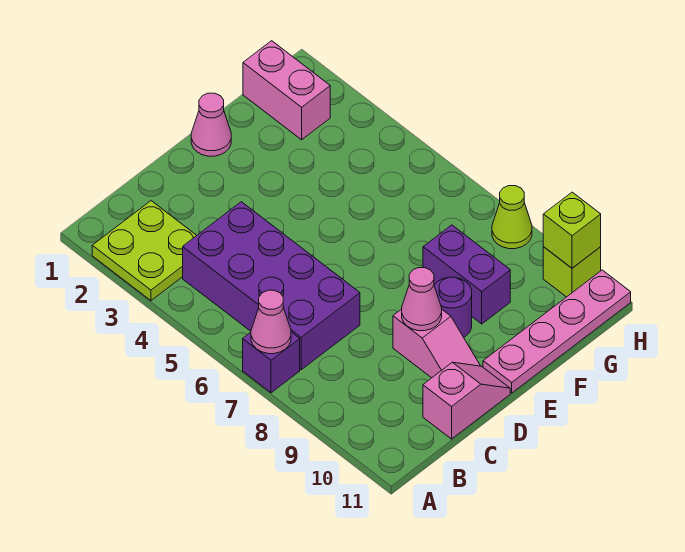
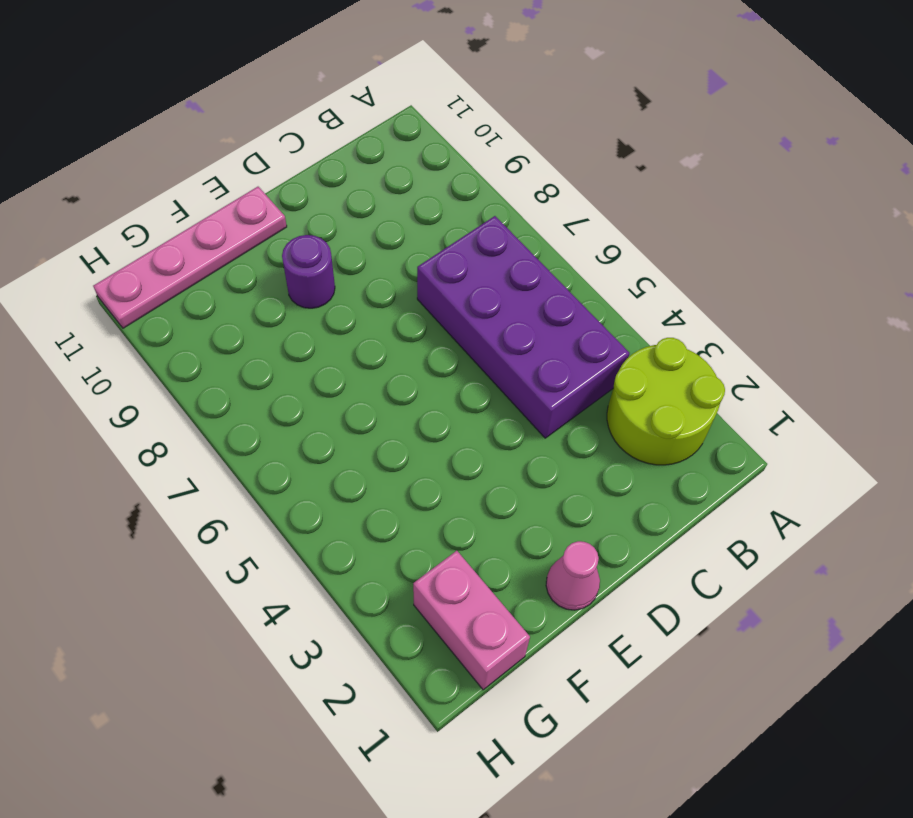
lime 2x2 round brick [607,338,725,465] -> lime 2x2 plate [92,201,197,301]
none -> purple 1x1 brick [243,332,300,393]
none -> pink 1x2 slope [423,362,510,439]
none -> pink 1x2 slope [393,309,480,378]

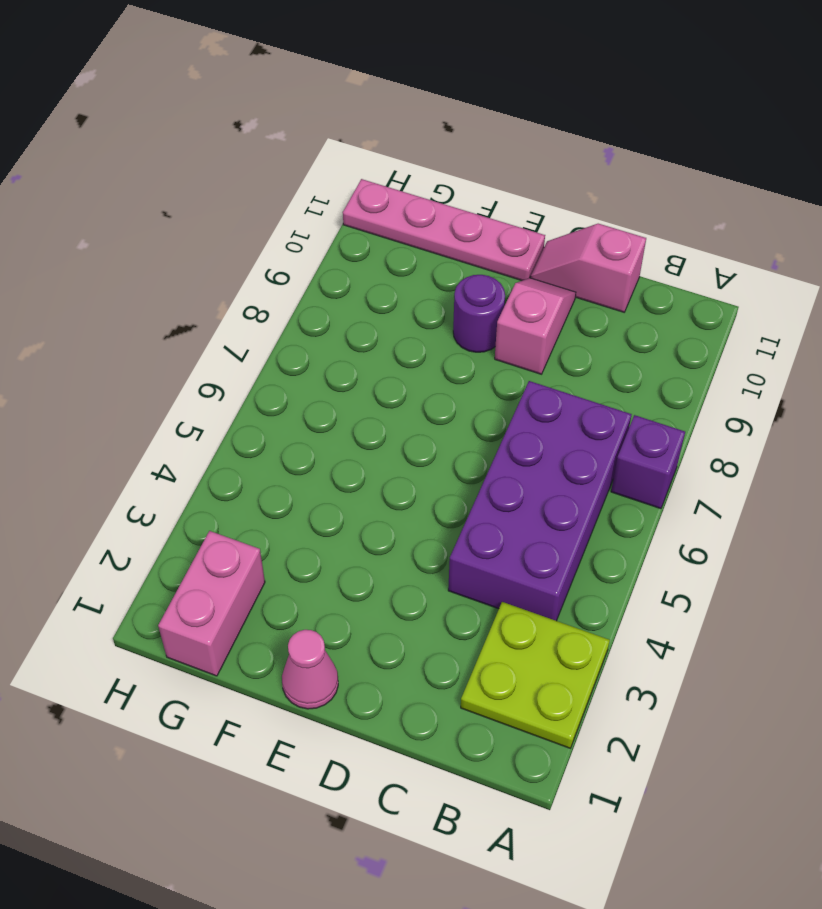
none -> purple 1x2 brick [423,225,510,324]
none -> lime 1x1 cone [492,186,532,249]
none -> lime 1x1 brick [543,247,601,297]

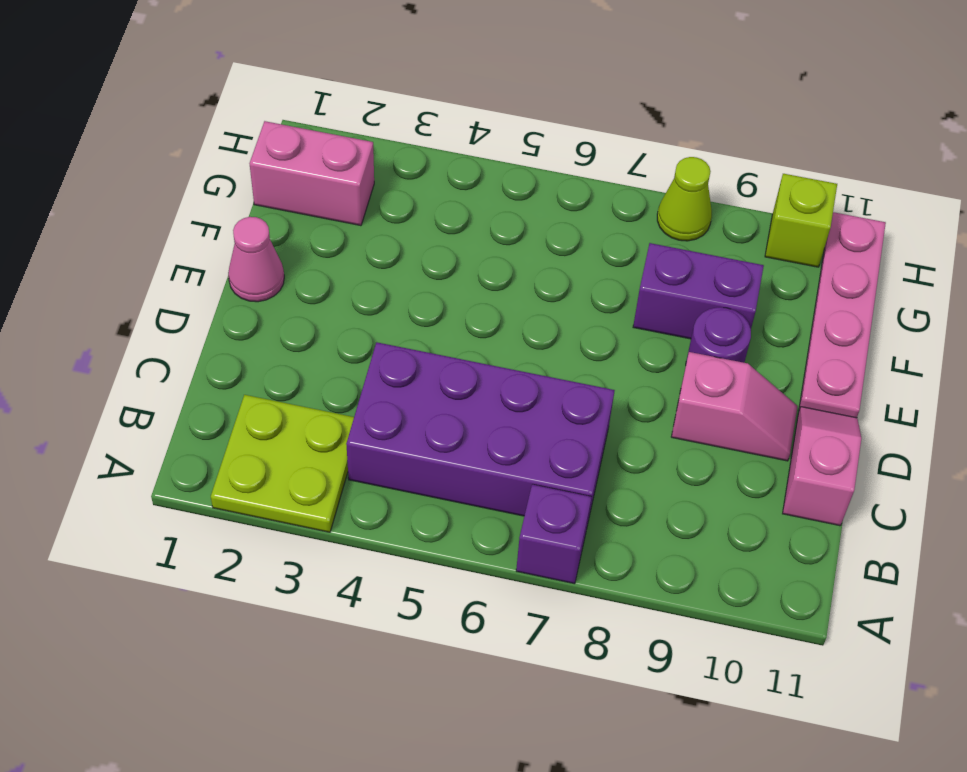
none -> pink 1x1 cone [251,290,291,354]
none -> pink 1x1 cone [402,268,442,331]
none -> lime 1x1 brick [543,192,601,268]

